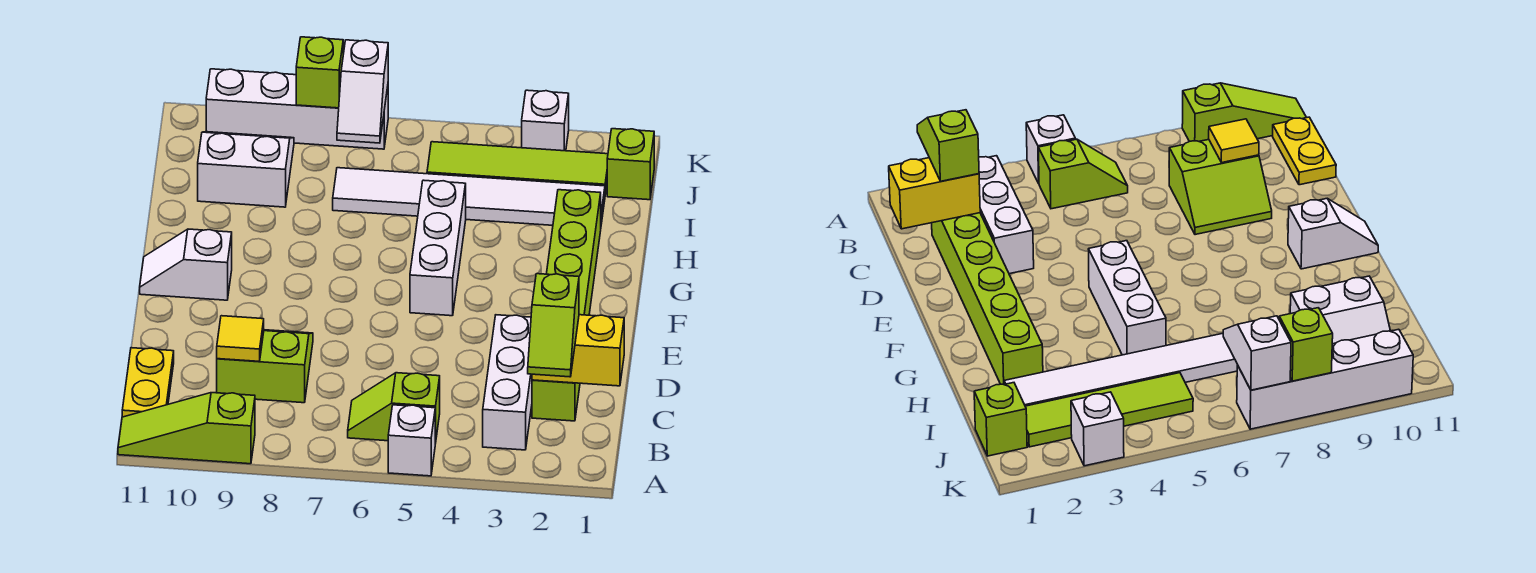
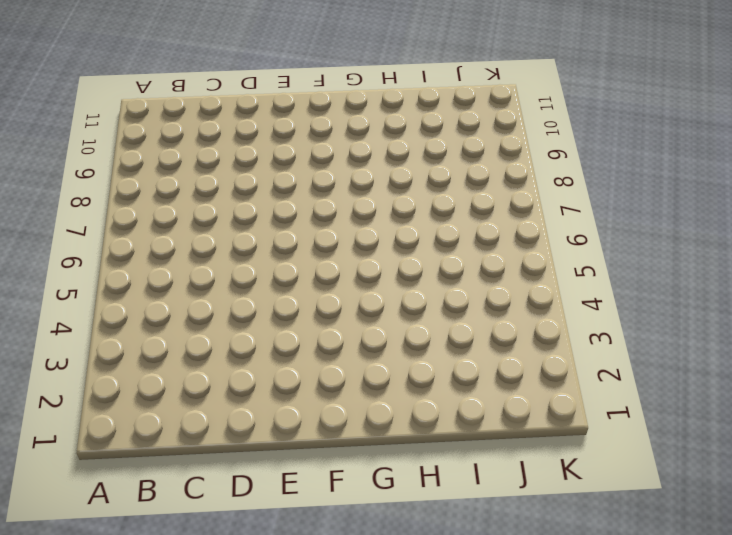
none -> white 1x1 brick [388,405,435,476]
none -> lime 1x3 slope [118,393,255,464]
none -> white 1x3 brick [483,315,532,450]

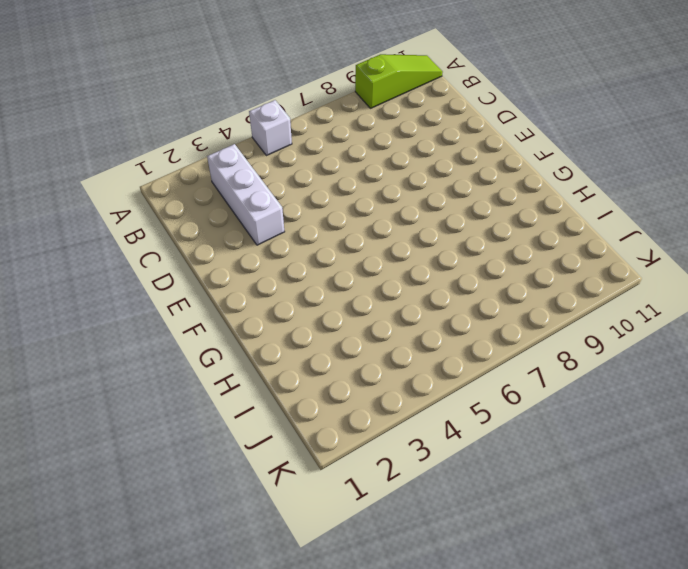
none -> lime 1x2 slope [348,373,440,444]
none -> yellow 1x2 plate [122,348,174,417]
none -> lime 1x6 brick [532,190,601,421]

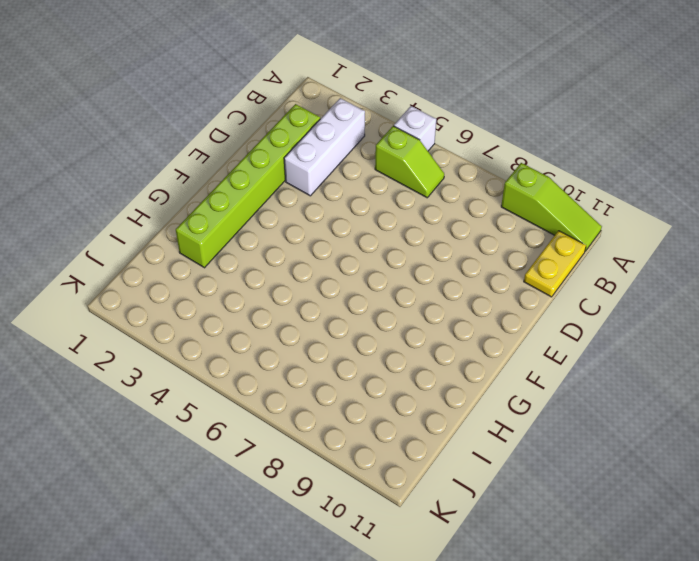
none -> lime 2x2 slope [217,330,313,403]
none -> white 1x3 brick [410,180,466,316]
none -> white 1x2 slope [140,229,232,300]

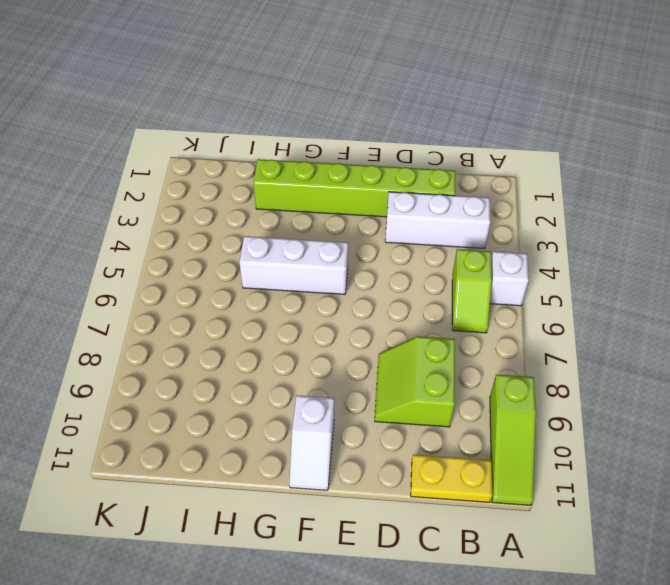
none -> white 1x6 tile [333,168,605,225]
none -> white 2x2 slope [198,132,294,207]
none -> lime 1x1 brick [607,129,654,200]

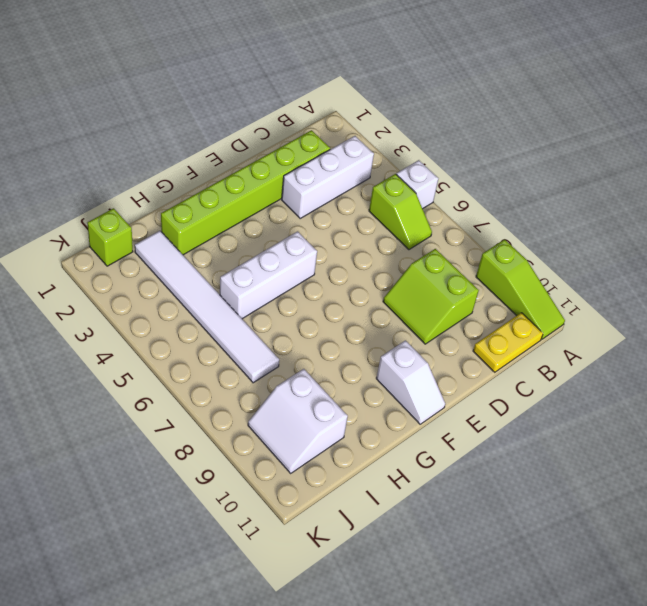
none -> lime 1x4 tile [427,142,608,194]
none -> white 1x1 brick [522,90,569,151]
none -> white 1x4 brick [206,69,388,149]

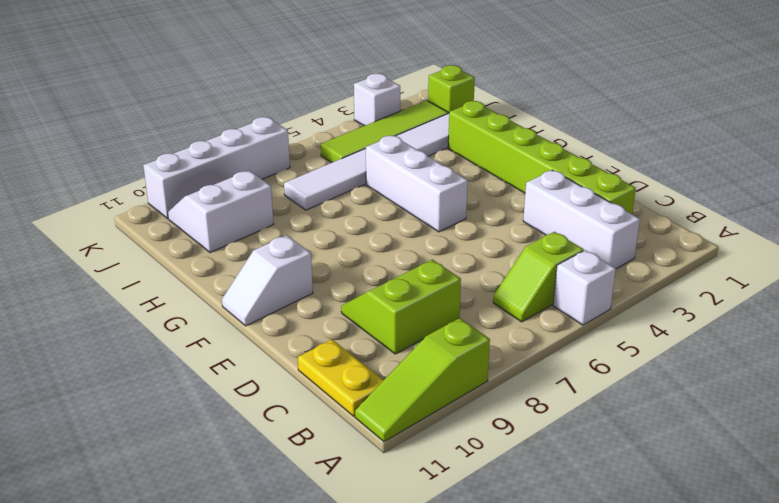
none -> yellow 1x2 brick [532,315,624,386]
none -> yellow 1x1 tile [217,316,264,361]
none -> white 1x2 slope [337,40,388,143]

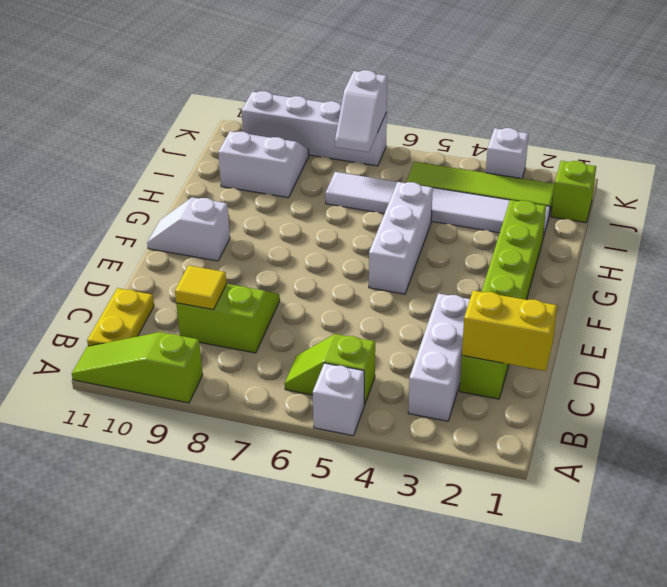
none -> lime 1x1 brick [296,37,343,108]
none -> lime 1x2 slope [528,274,579,377]

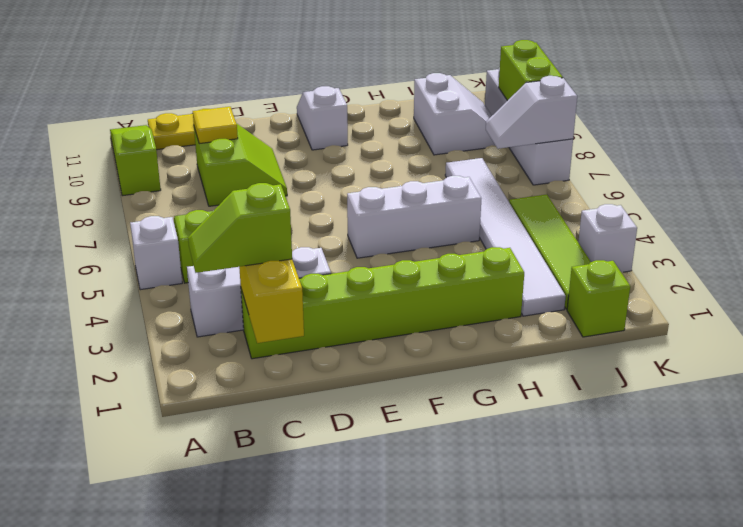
lime 1x2 brick [499,40,563,101] -> lime 1x1 brick [296,37,343,108]

